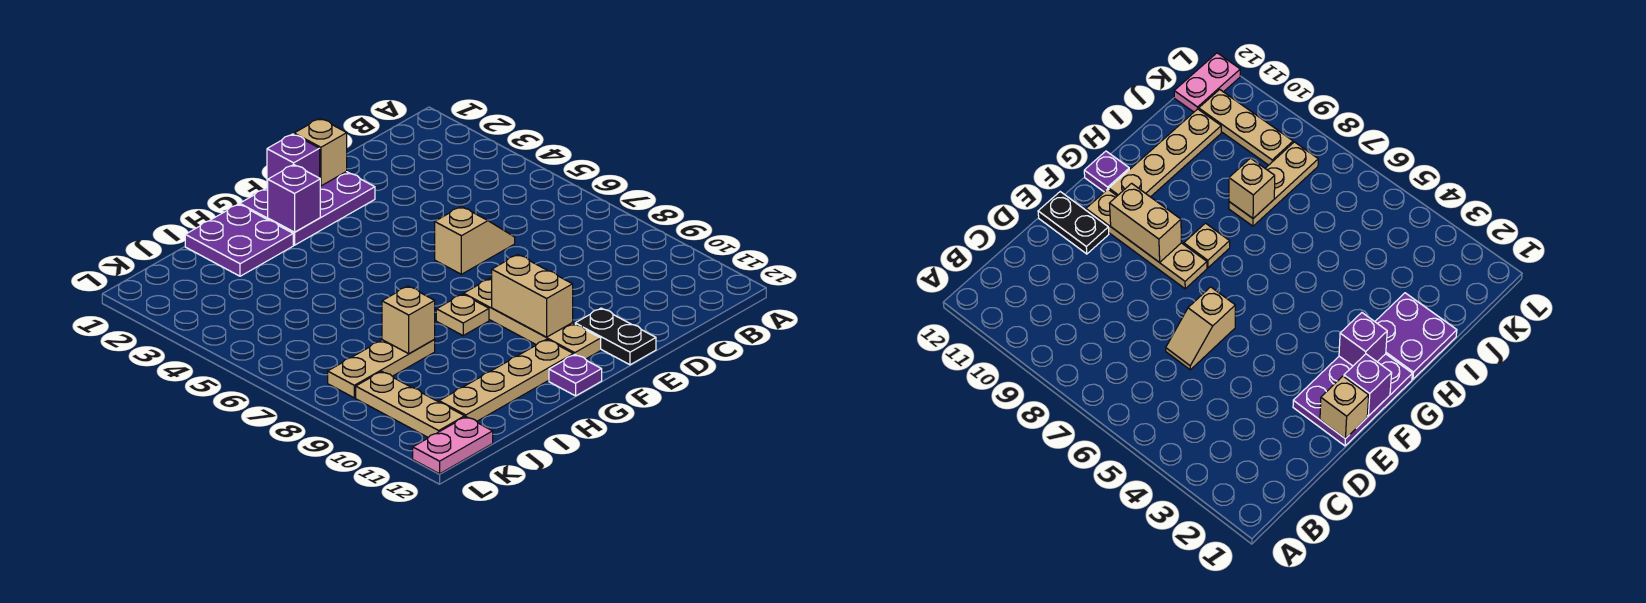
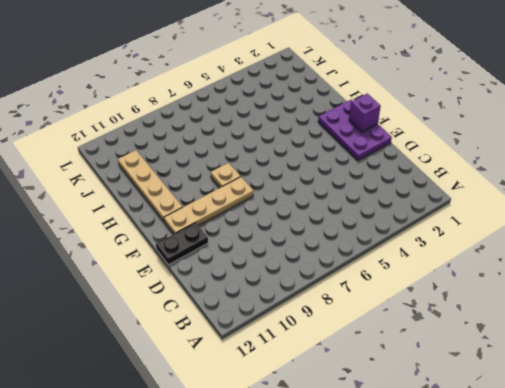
none -> tan 1x2 slope [435,206,515,274]
none -> purple 1x1 plate [549,354,602,396]
none -> purple 2x2 plate [185,204,293,276]

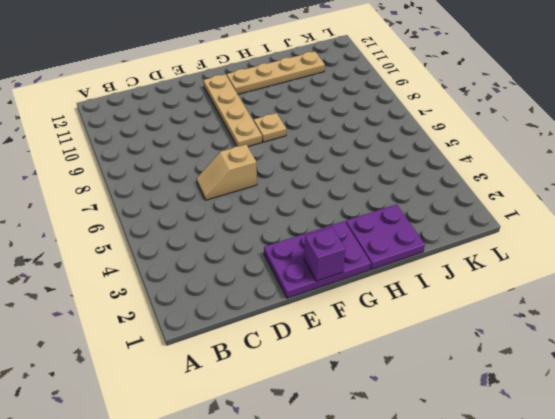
none -> black 1x2 plate [575,308,656,365]
none -> purple 1x1 plate [549,354,602,396]
none -> tan 1x3 plate [328,340,435,398]

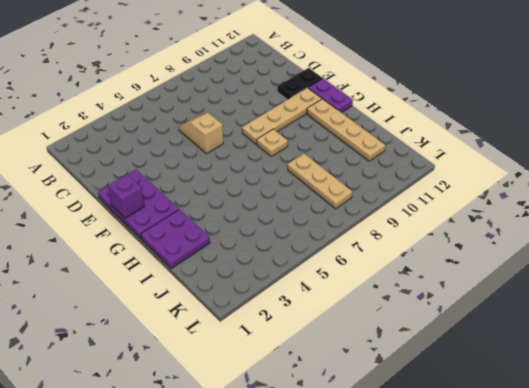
purple 1x2 plate [309,78,353,113] -> purple 1x1 plate [549,354,602,396]
none -> tan 1x3 plate [356,371,465,437]
none -> pink 1x2 plate [413,417,493,474]
none -> tan 1x1 brick [294,118,347,186]

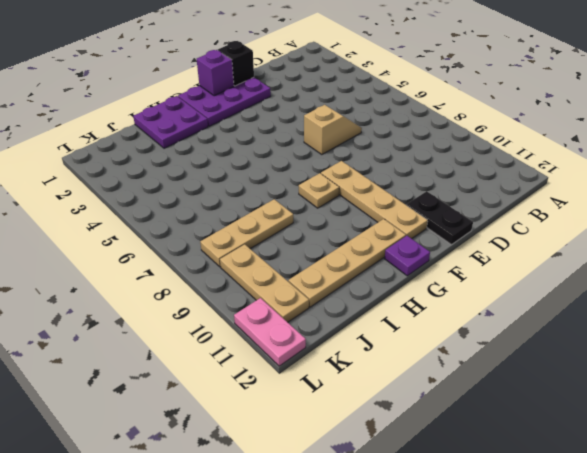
black 1x1 brick [218,41,254,86] -> tan 1x1 brick [294,118,347,186]
pink 1x2 plate [234,298,306,366] -> pink 1x2 plate turned to [413,417,493,474]
none -> tan 1x2 brick [491,255,573,337]
none -> purple 1x1 brick [268,165,320,232]
none -> tan 1x1 brick [382,286,435,354]

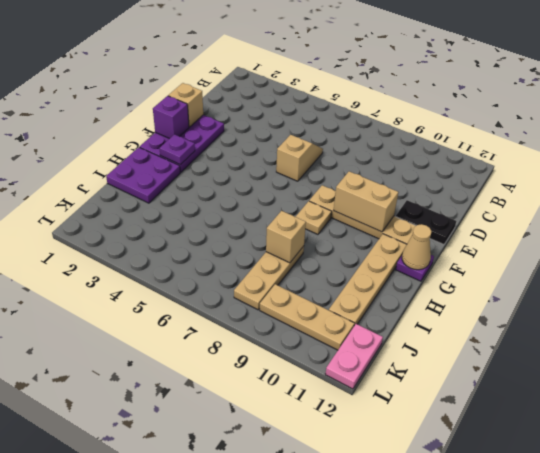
purple 1x1 plate [159,134,195,165] -> purple 1x1 brick [268,165,320,232]
tan 1x1 cone [402,224,432,270] -> none

